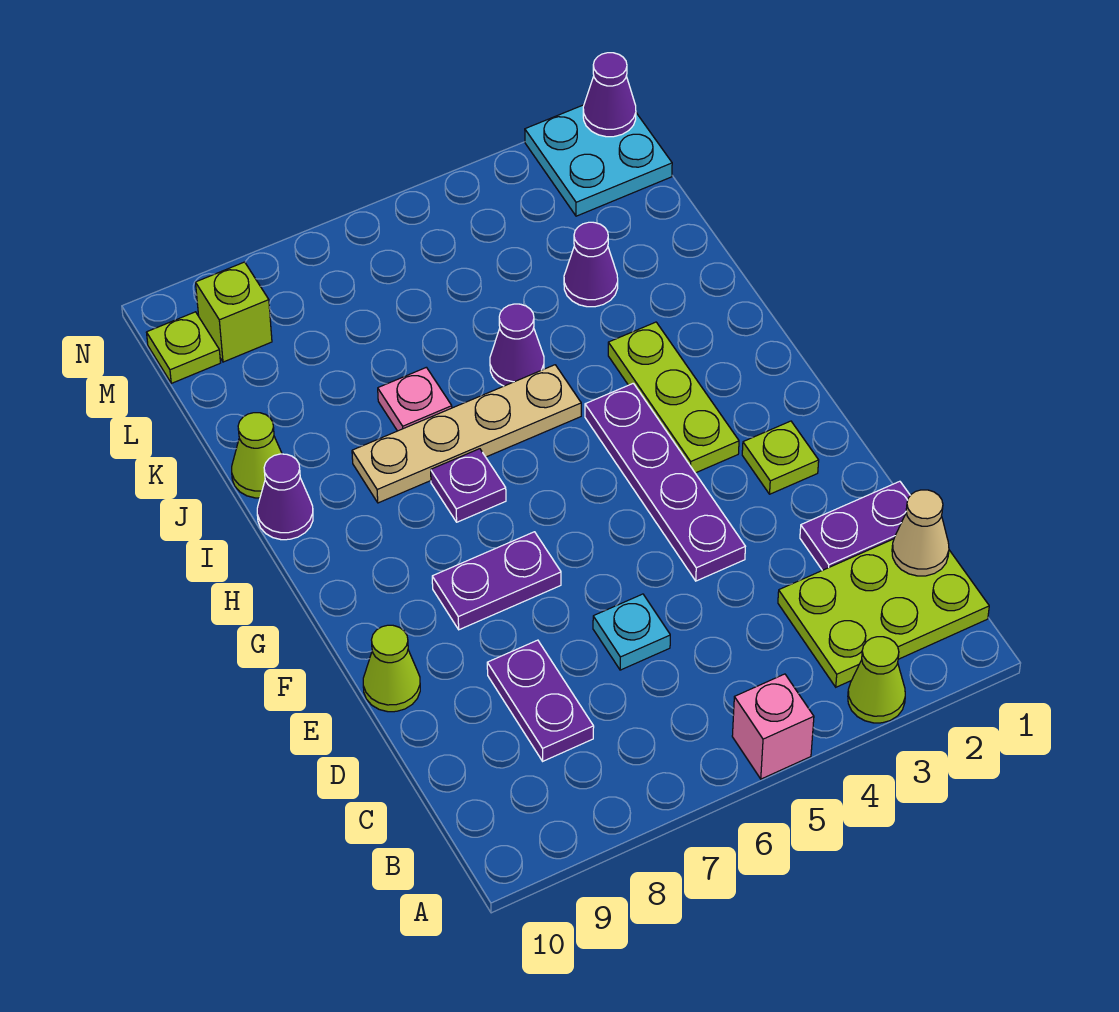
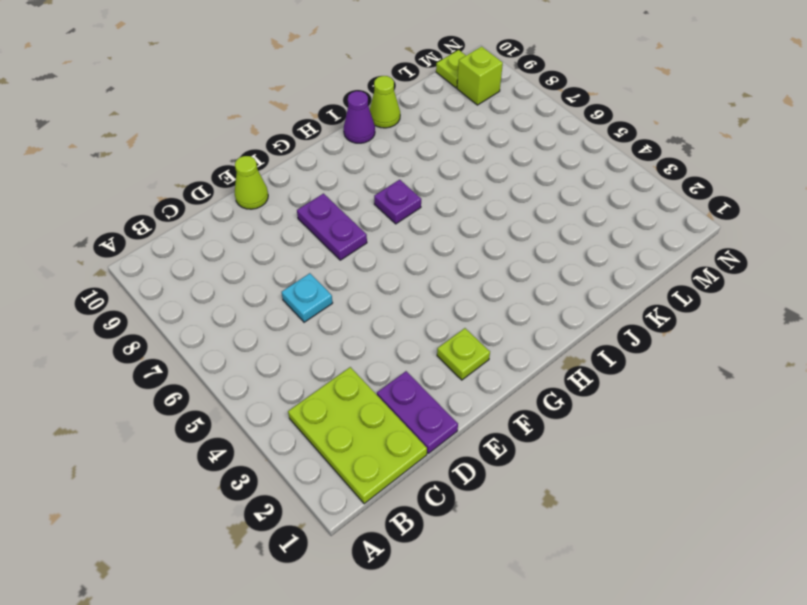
none -> lime 1x1 cone [848,637,905,723]
none -> pink 1x1 brick [732,674,814,779]
none -> purple 1x2 plate [487,640,594,761]

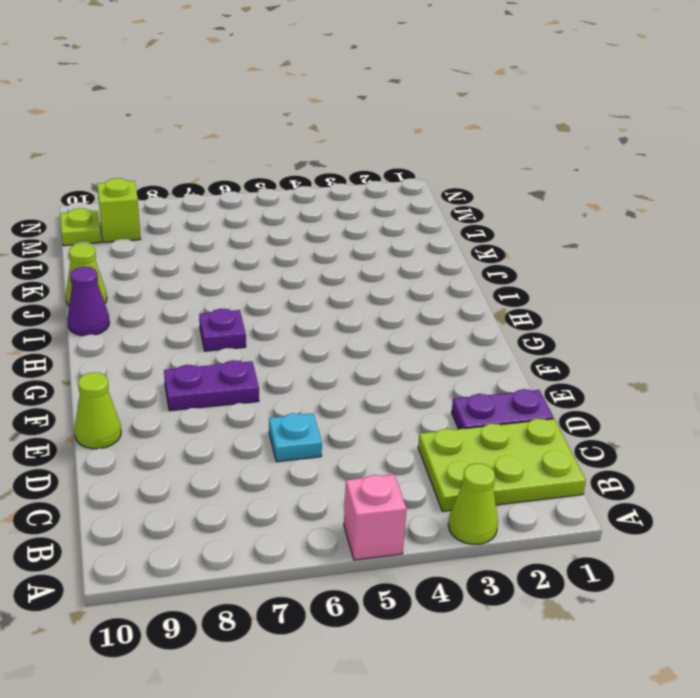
none -> purple 1x2 plate [487,640,594,761]
none -> purple 1x4 plate [585,383,745,581]
none -> lime 1x1 plate [742,421,819,494]

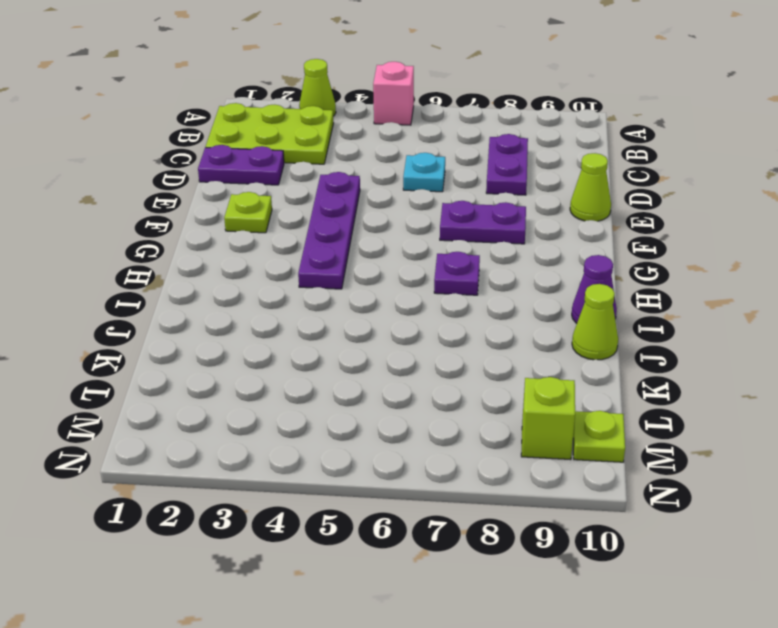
none -> lime 1x3 plate [608,322,739,473]
none -> tan 1x4 plate [352,365,581,503]
none -> purple 1x1 cone [490,304,544,386]

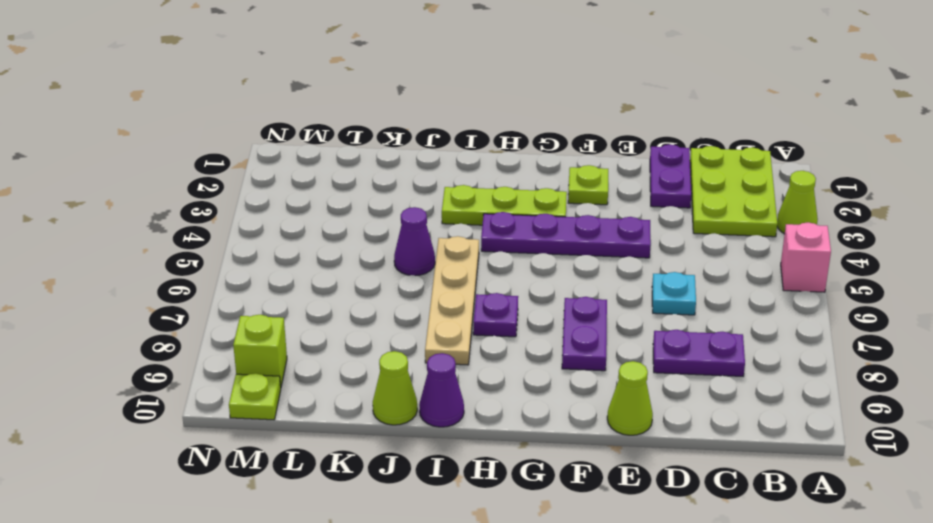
none -> pink 1x1 plate [378,367,452,431]
none -> purple 1x1 cone [564,222,618,307]
none -> cyan 2x2 plate [525,105,672,216]

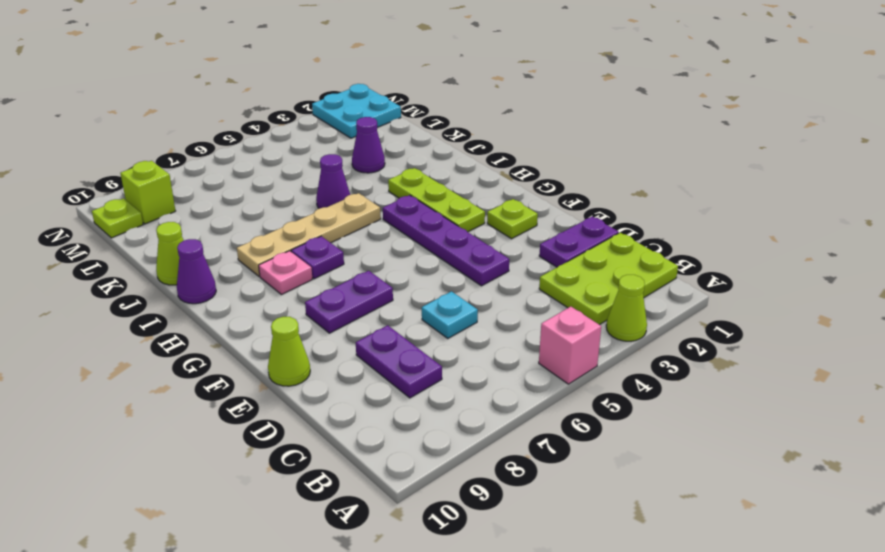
pink 1x1 plate [259,251,312,295] -> pink 1x1 plate moved to [378,367,452,431]
none -> tan 1x1 cone [892,490,949,576]
none -> purple 1x1 cone [583,53,636,137]

